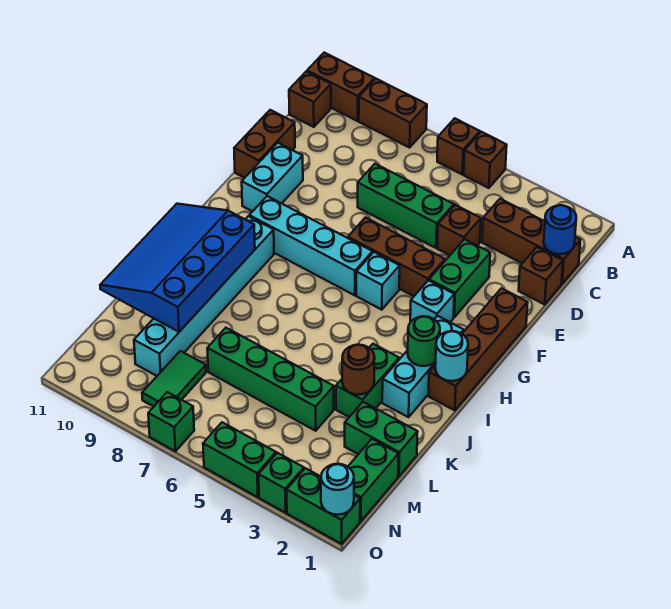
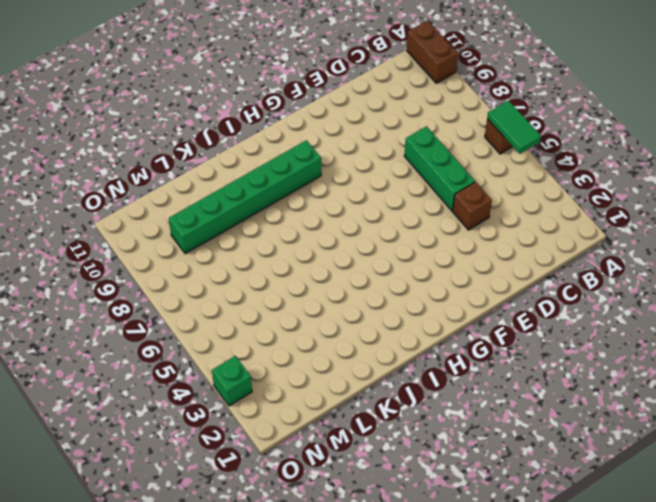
green 1x2 tile [487,101,541,154] -> green 1x2 tile turned to [142,351,206,407]
green 1x6 brick [169,140,321,254] -> cyan 1x6 brick [134,216,274,376]
none -> brown 1x1 brick [464,132,507,188]
none -> brown 1x2 brick [359,79,427,148]
none -> brown 1x1 brick [289,71,331,127]
none -> brown 1x3 brick [482,199,580,284]

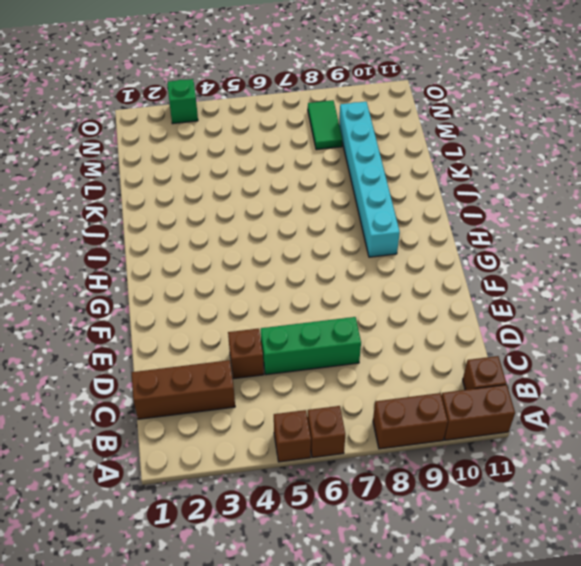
none -> brown 1x1 brick [519,247,563,304]
none -> brown 1x2 brick [234,110,295,178]
none -> green 1x2 brick [429,239,490,317]
none -> cyan 1x2 brick [242,143,303,212]

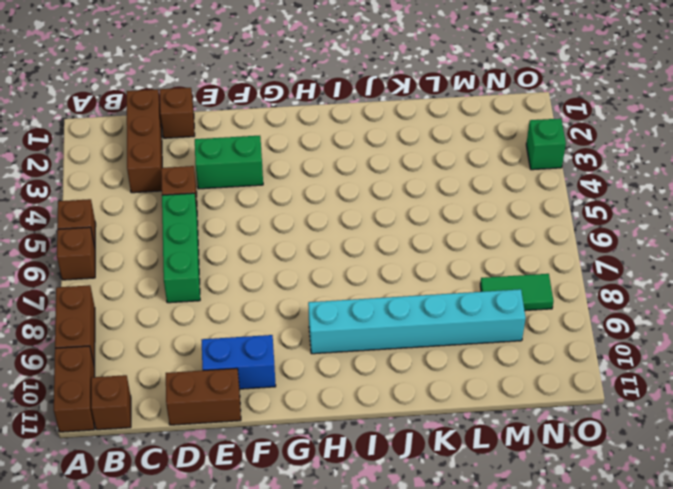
blue 1x2 brick [201,335,276,389] -> cyan 1x2 brick [242,143,303,212]
none -> brown 1x4 brick [428,288,528,411]
none -> brown 1x3 brick [348,218,445,296]
none -> cyan 1x1 brick [410,280,454,322]
none -> cyan 1x1 brick [356,252,400,310]

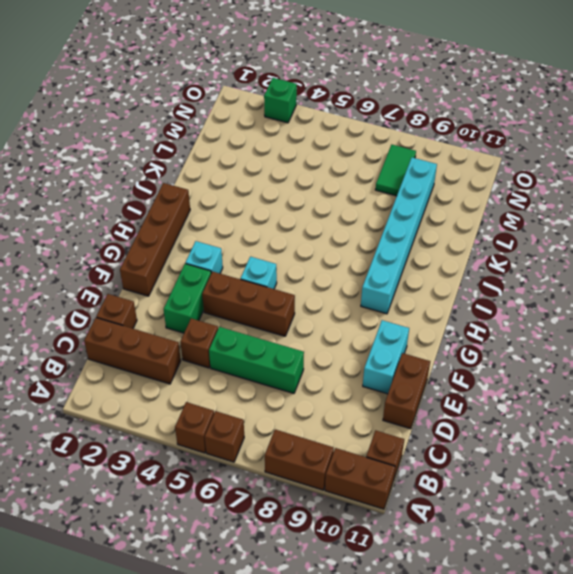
none -> cyan 1x4 brick [249,196,373,295]
none -> cyan 1x3 brick [382,316,464,417]
none -> green 1x2 brick [336,344,399,417]
none -> green 1x2 brick [345,402,418,476]

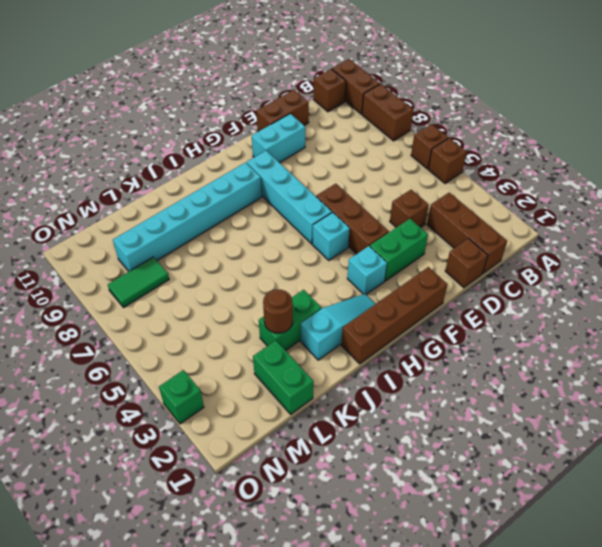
cyan 1x3 slope [301,294,375,360] -> cyan 1x3 brick [382,316,464,417]
none -> green 1x3 brick [358,164,454,248]
none -> green 1x4 brick [207,328,334,431]
none -> green 1x2 brick [348,439,399,521]
none -> green 1x2 brick [287,468,360,544]

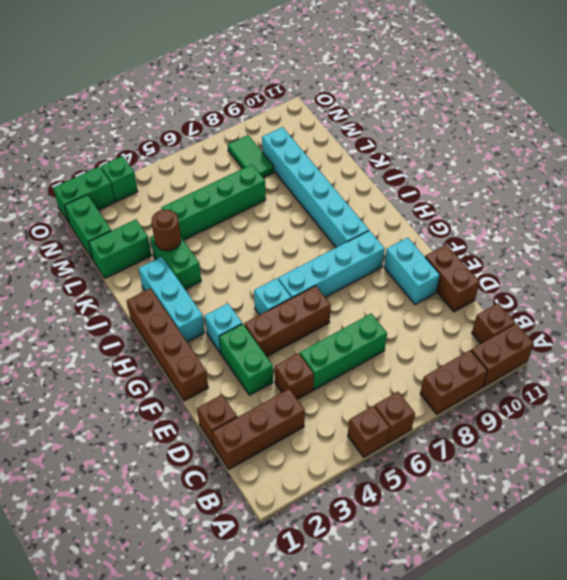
none -> green 1x2 brick [203,422,276,497]
none -> green 1x1 brick [148,392,194,451]
none -> blue 1x1 round brick [544,205,576,254]
none -> cyan 1x1 round brick [435,331,468,381]

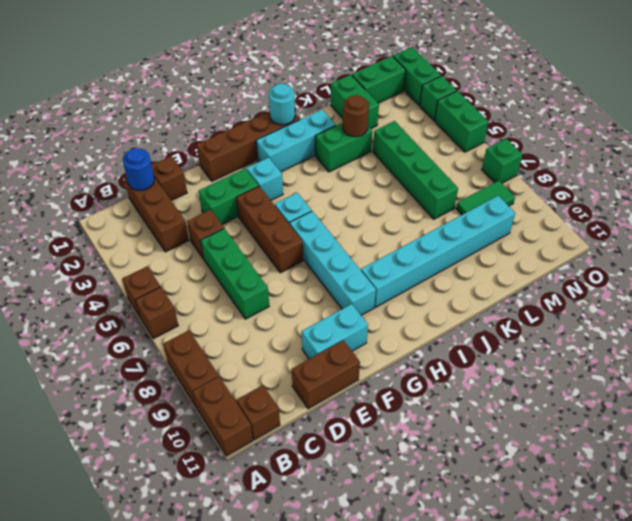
none -> green 1x1 round brick [408,316,440,366]
none -> blue 3x4 slope [100,204,255,332]
none -> cyan 1x1 round brick [321,464,354,515]

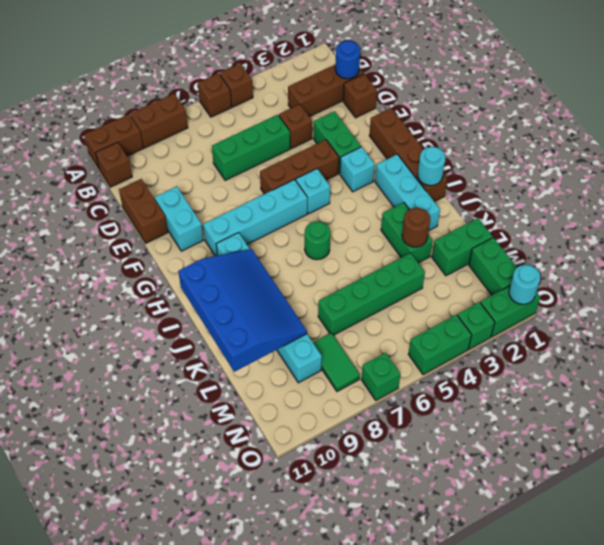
green 1x1 round brick [305,221,330,260] -> green 1x1 round brick moved to [408,316,440,366]
blue 3x4 slope [178,249,307,372] -> blue 3x4 slope turned to [100,204,255,332]

